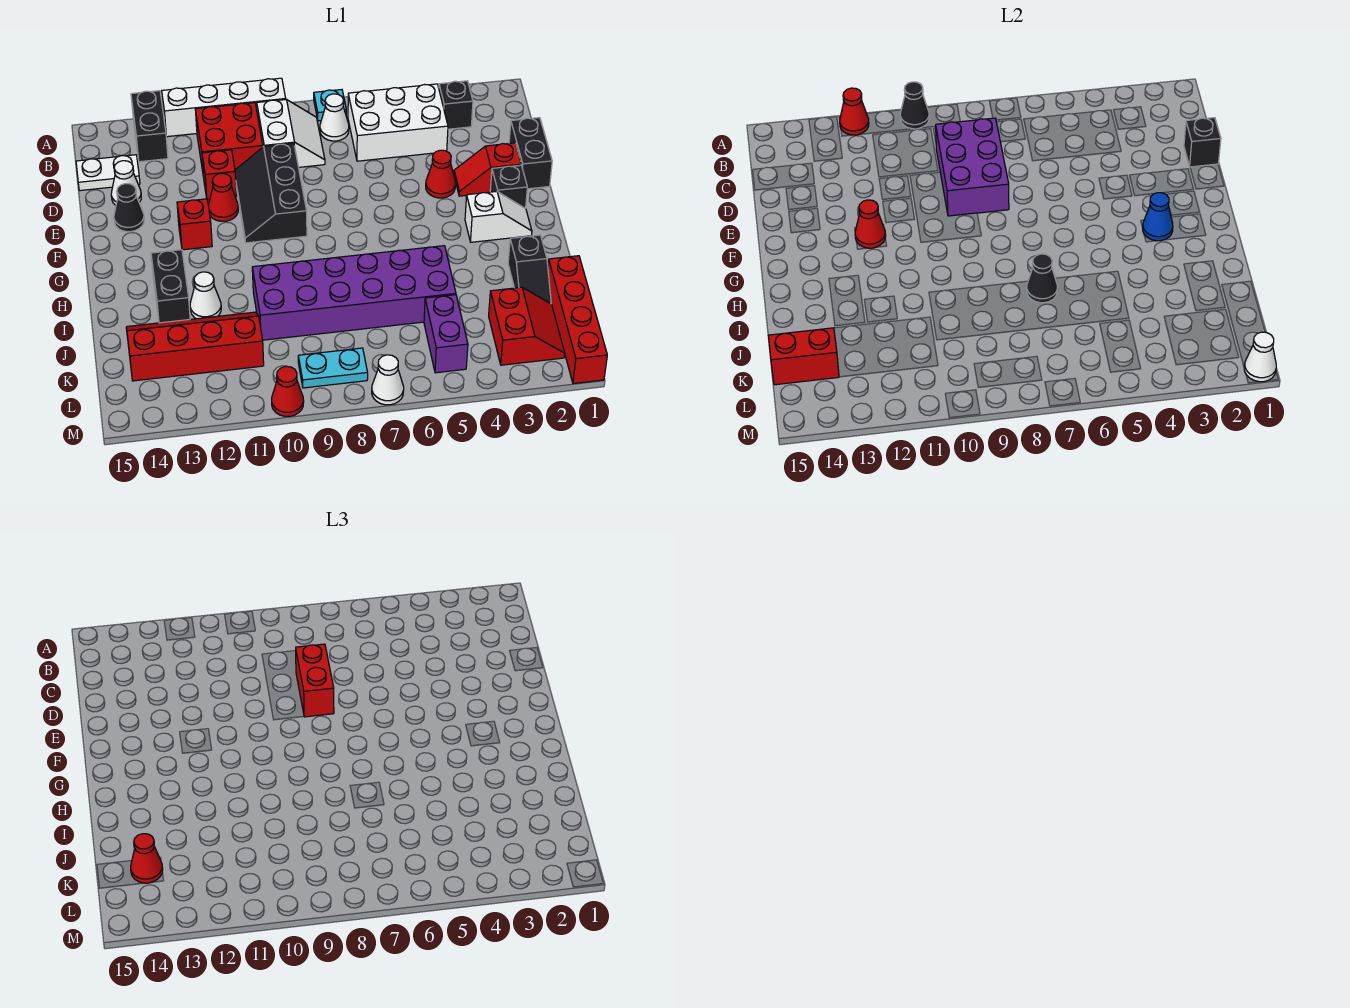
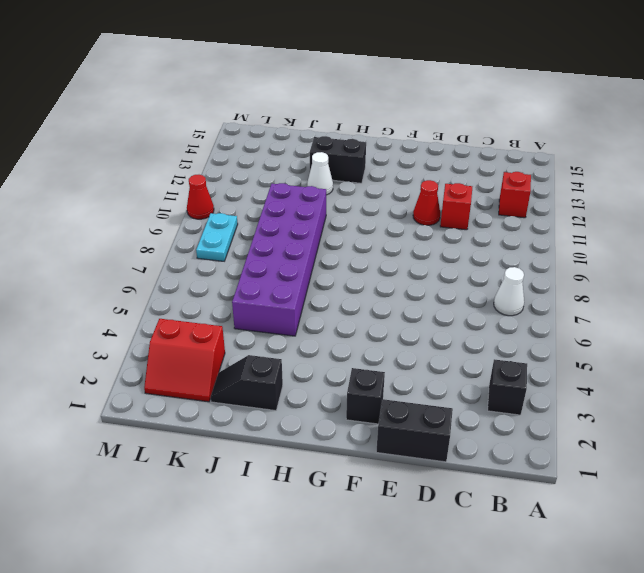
red 1x1 brick [499,172,531,218] -> red 1x1 brick moved to [177,199,212,250]
none -> cyan 1x1 plate [314,90,346,121]
none -> white 1x4 brick [162,78,286,137]
none -> black 1x2 brick [131,91,168,162]
none -> white 2x3 brick [348,84,448,161]

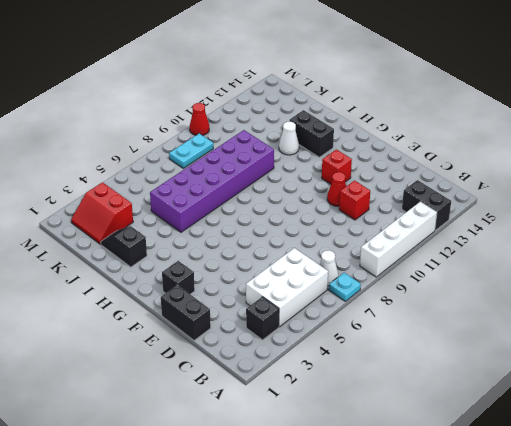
none -> white 2x2 slope [257,100,325,167]
none -> red 2x2 brick [195,103,263,171]
none -> white 1x2 plate [76,155,140,191]
none -> black 2x3 slope [235,143,307,243]

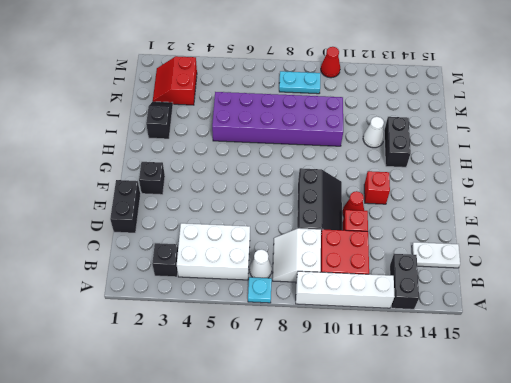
none -> white 1x1 cone [111,161,141,205]
none -> red 1x2 slope [454,143,521,196]
none -> red 1x1 cone [426,150,455,198]
none -> black 1x1 cone [114,184,144,232]

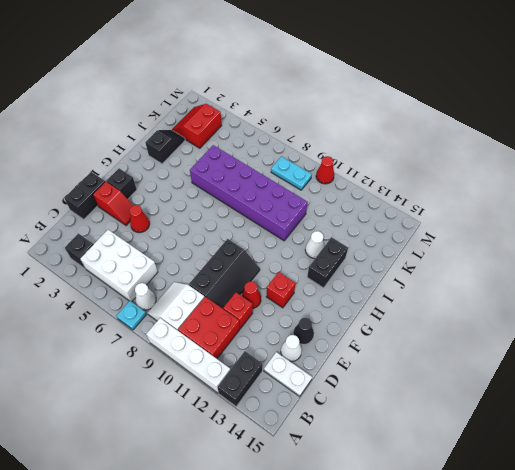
none -> white 1x2 slope [465,192,532,242]
none -> red 1x4 brick [548,256,607,384]
none -> red 2x4 slope [126,312,264,381]
none -> purple 1x2 brick [424,295,468,373]

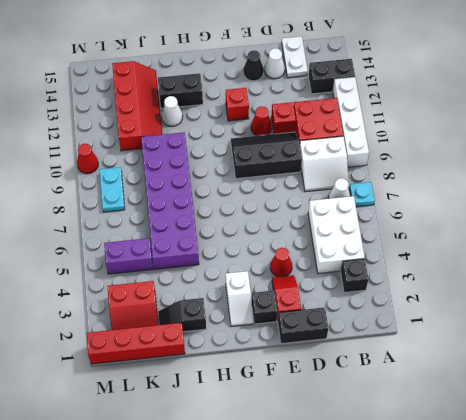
none -> white 1x1 cone [372,355,404,405]
none -> black 1x1 cone [900,82,929,129]
none -> red 1x1 cone [840,88,869,135]
none -> purple 2x3 brick [935,118,1009,216]

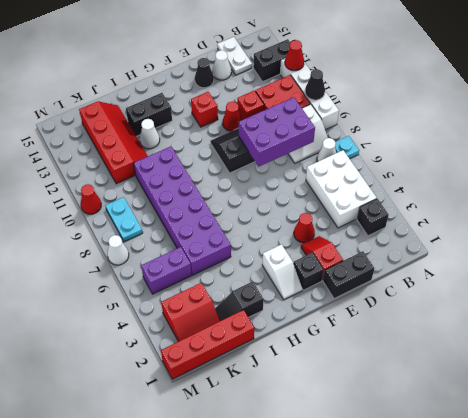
none -> black 1x1 brick [1184,118,1221,167]
none -> red 1x1 cone [855,200,886,248]
none -> blue 1x1 cone [1143,193,1173,241]
none -> black 1x1 cone [1027,254,1057,303]

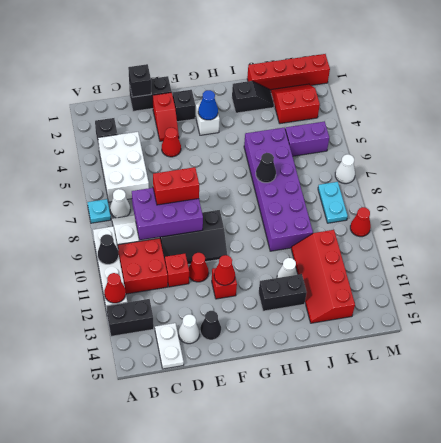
none -> red 1x2 brick [768,328,839,385]
none -> white 1x1 cone [1244,332,1276,382]
none -> red 1x1 cone [131,834,163,883]

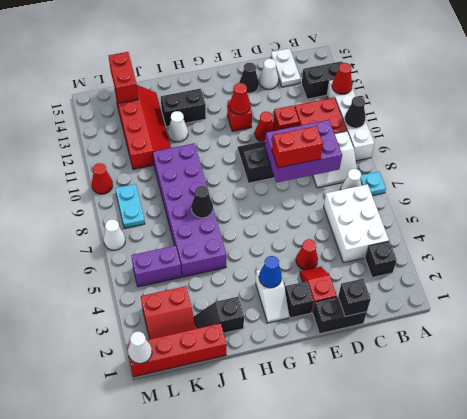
none -> red 1x1 cone [131,834,163,883]

